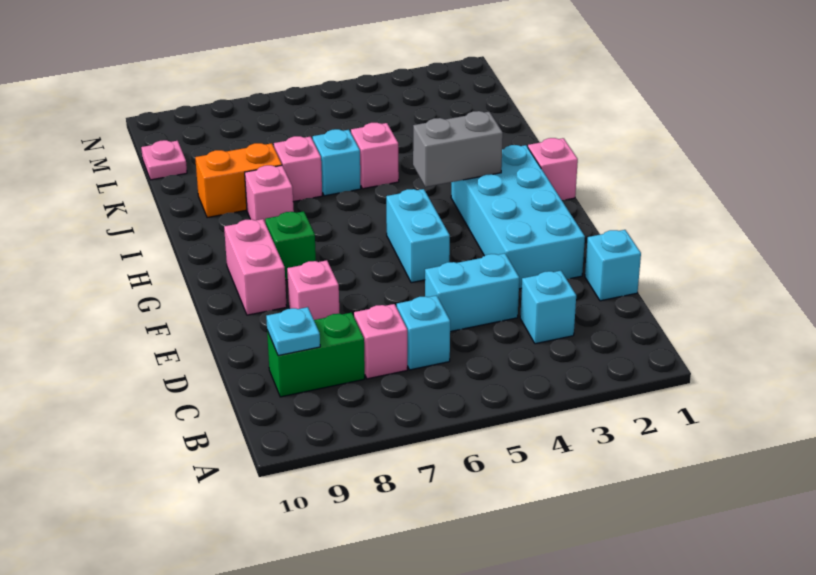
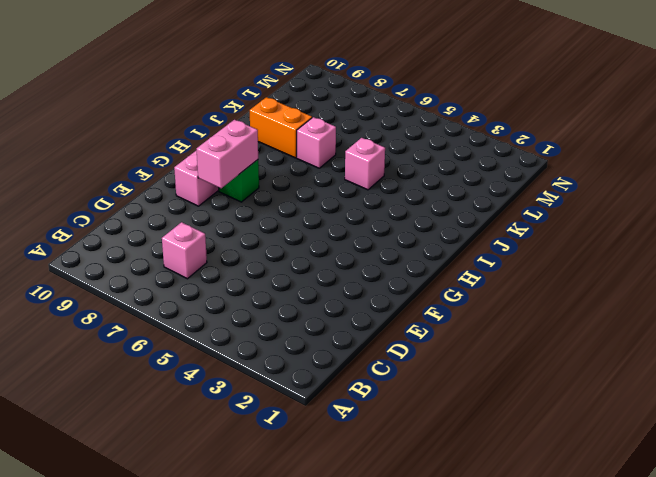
pink 1x2 brick [197,120,258,188] -> none
none -> cyan 1x1 brick [520,271,576,344]
none -> cyan 1x1 brick [397,295,450,370]
none -> green 1x2 brick [267,313,365,397]

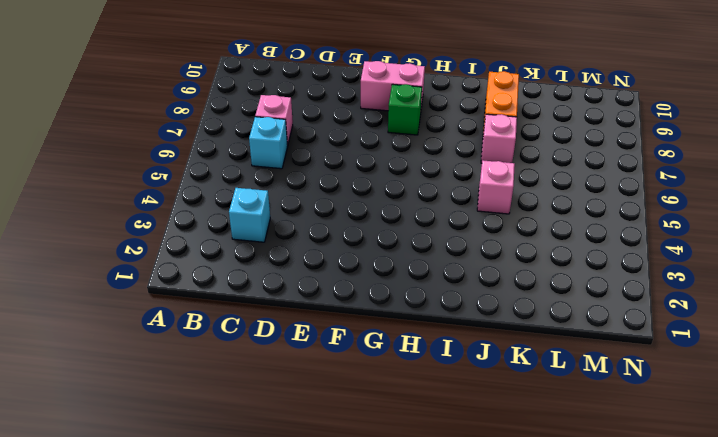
none -> green 1x2 brick [267,313,365,397]
none -> cyan 1x1 brick [585,230,641,301]
none -> cyan 1x2 brick [425,253,519,332]

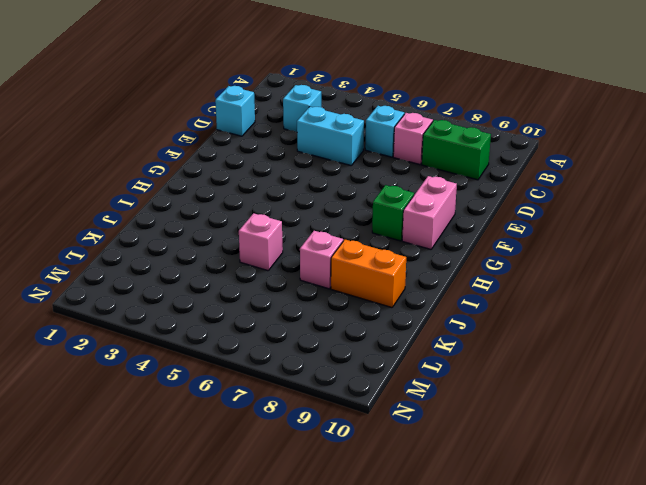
none -> cyan 2x4 brick [451,145,585,289]
none -> pink 1x1 brick [287,260,339,320]
none -> cyan 1x2 brick [386,189,450,283]

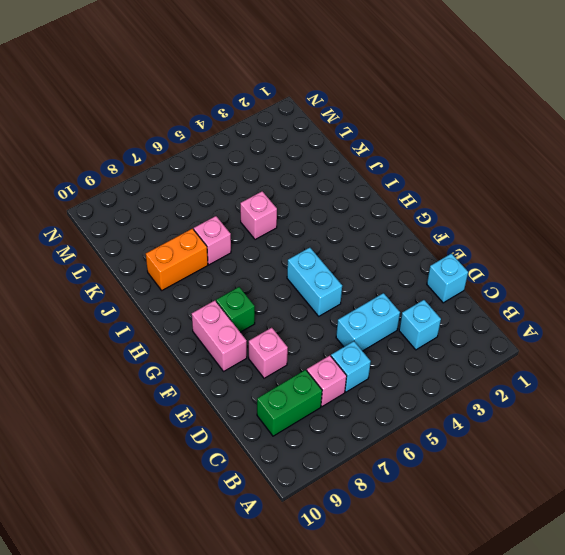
none -> cyan 2x4 brick [451,145,585,289]
none -> pink 1x1 brick [528,138,578,200]
none -> pink 1x1 brick [245,165,294,222]

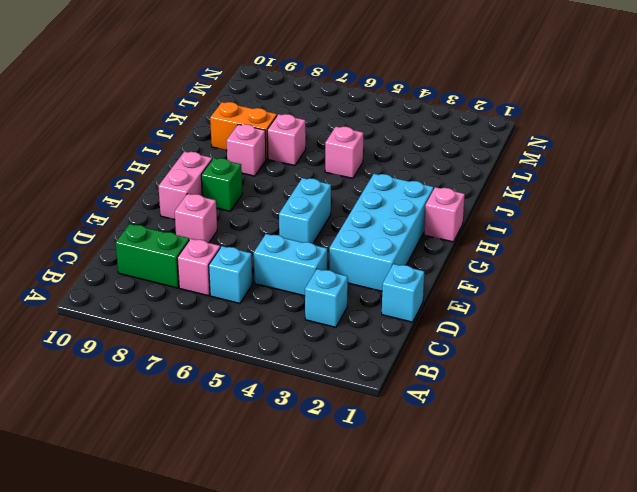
none -> cyan 1x1 brick [312,129,361,196]
none -> pink 1x1 plate [141,140,187,180]
none -> cyan 1x1 plate [266,307,320,356]

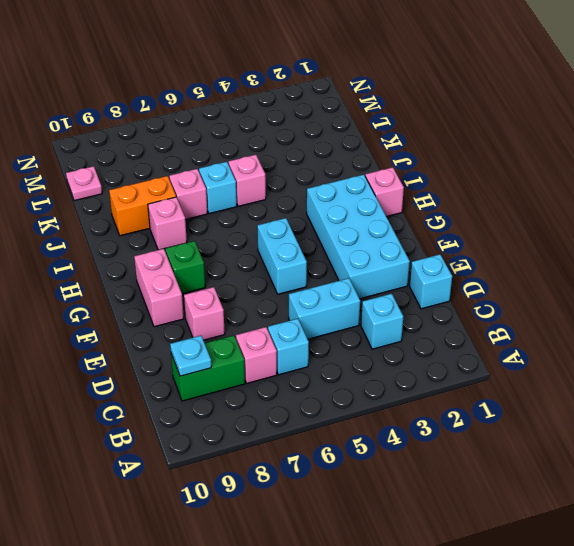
none -> grey 1x2 brick [413,111,503,187]

